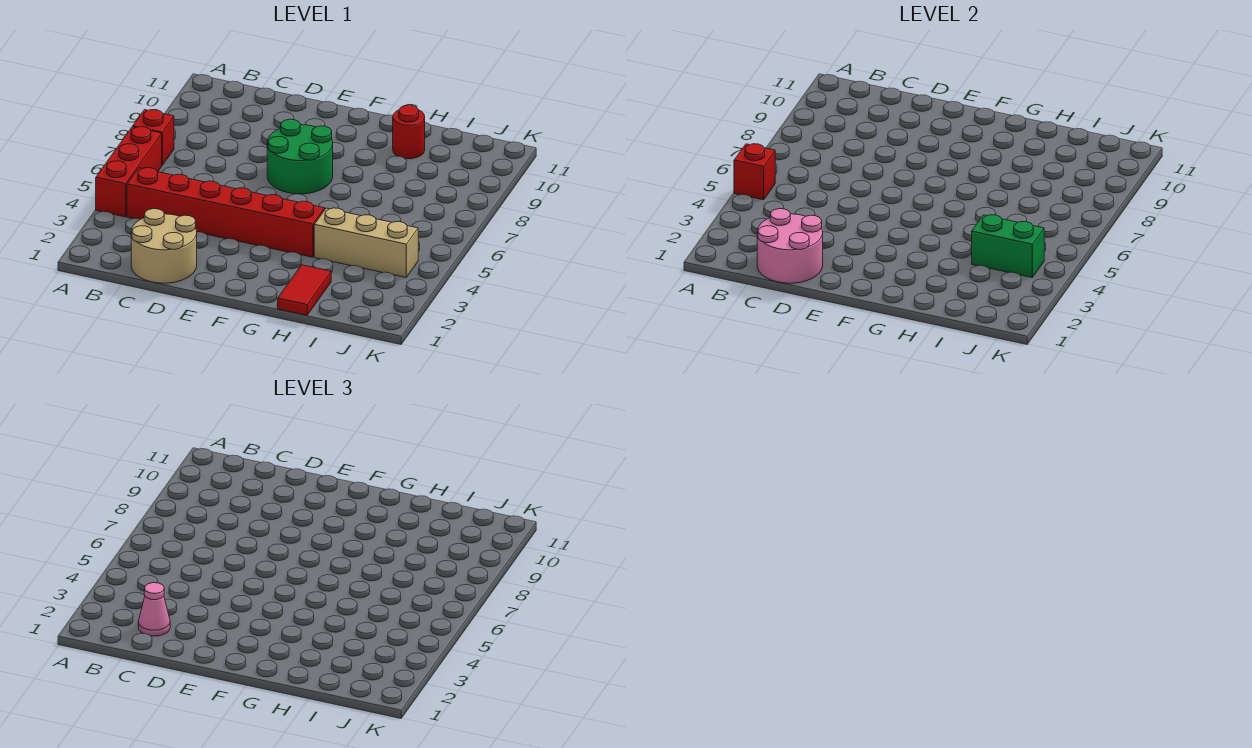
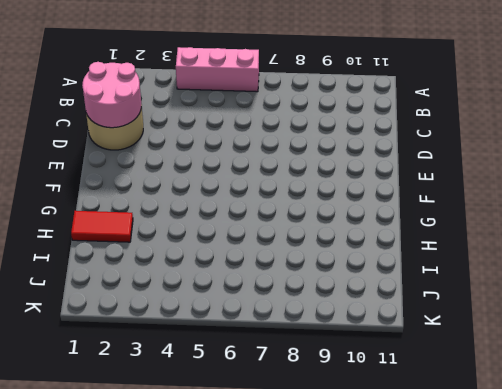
pink 1x3 brick [176,47,259,92] -> red 1x3 brick [96,127,162,217]
none -> red 1x1 brick [133,110,174,165]
none -> red 1x6 brick [127,168,325,257]
none -> green 2x2 round brick [267,119,333,194]

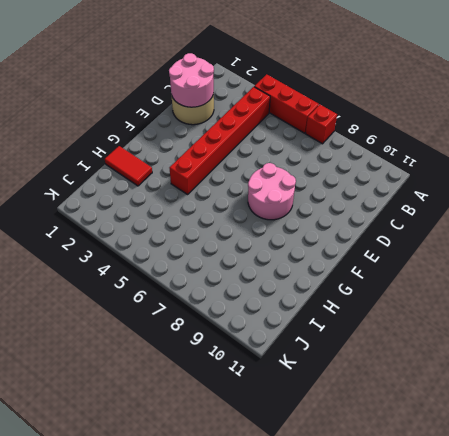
pink 2x2 round brick [248,163,296,220] -> green 2x2 round brick [267,119,333,194]
none -> tan 1x3 brick [314,208,418,277]
none -> red 1x1 round brick [393,105,425,159]
none -> red 1x1 brick [734,144,775,200]

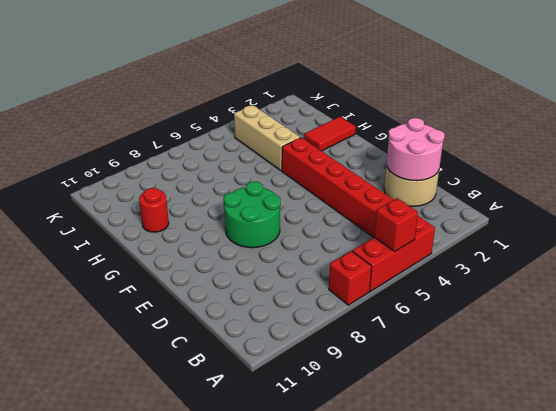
none -> green 1x2 brick [972,215,1044,277]
none -> pink 1x1 cone [138,583,170,636]

